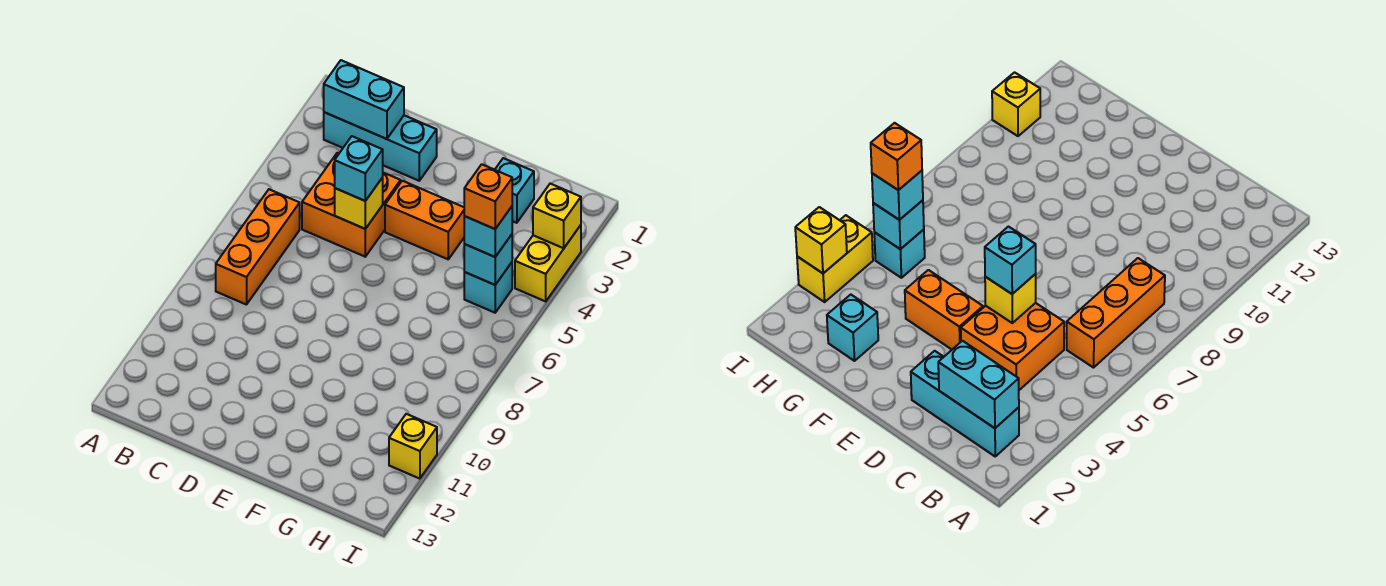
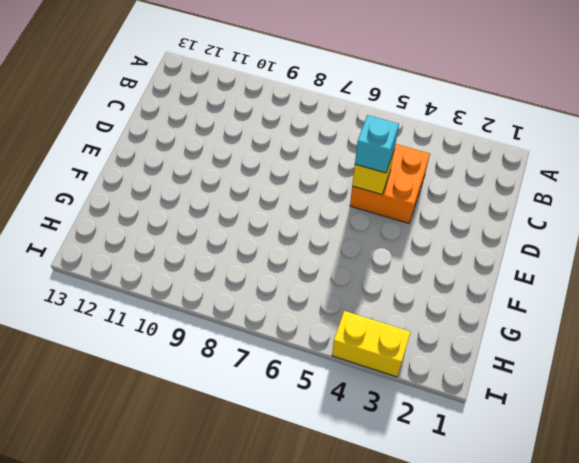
none -> cyan 1x3 brick [324,112,437,181]
none -> orange 1x3 brick [216,189,300,305]
none -> orange 1x2 brick [385,181,464,259]

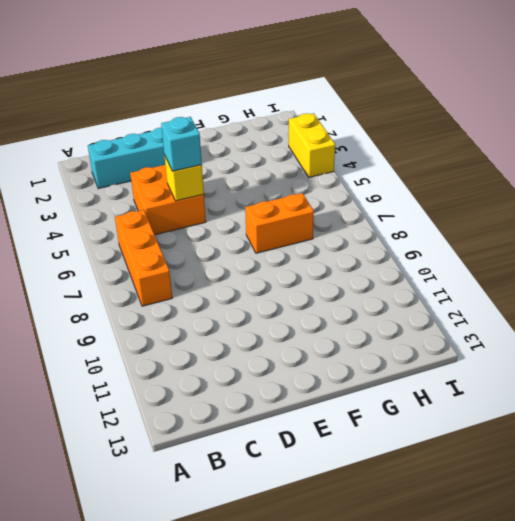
orange 1x2 brick [245,193,314,253] -> orange 1x2 brick moved to [385,181,464,259]
none -> cyan 1x1 brick [495,158,534,223]
none -> cyan 1x1 brick [464,262,512,313]
none -> yellow 1x1 brick [389,414,437,479]

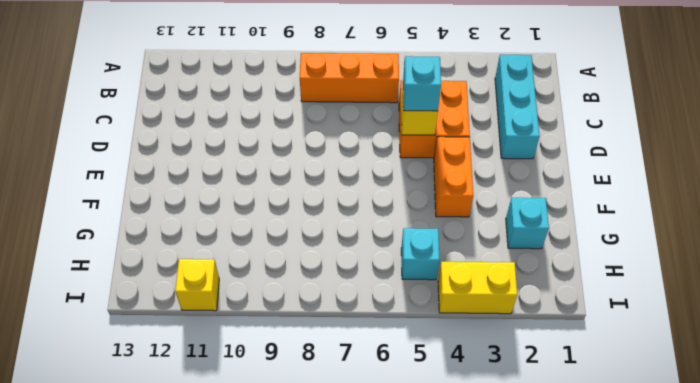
none -> cyan 1x2 brick [324,60,404,139]
none -> cyan 1x1 brick [464,235,512,285]
none -> yellow 1x1 brick [533,184,581,248]

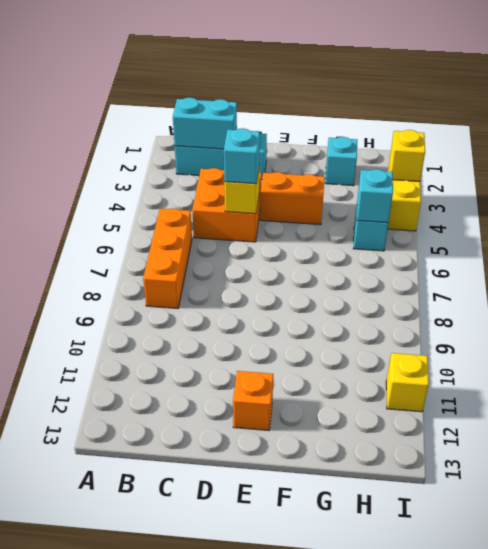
orange 1x1 brick [233,371,273,430] -> orange 1x1 brick moved to [464,164,512,229]
none -> cyan 1x1 brick [464,207,512,257]

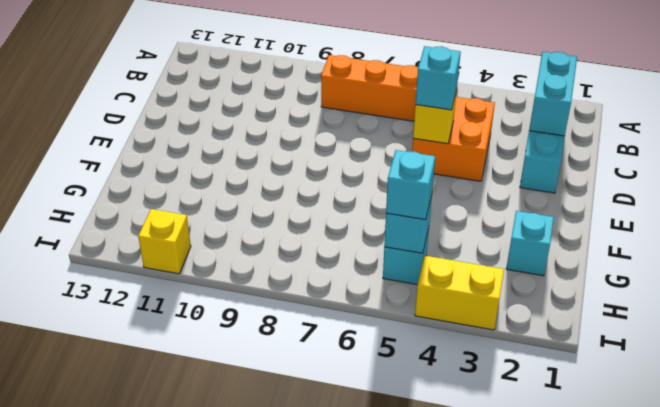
none -> orange 1x2 brick [385,181,464,259]
none -> yellow 1x1 brick [533,184,581,248]
none -> orange 1x1 brick [464,164,512,229]

